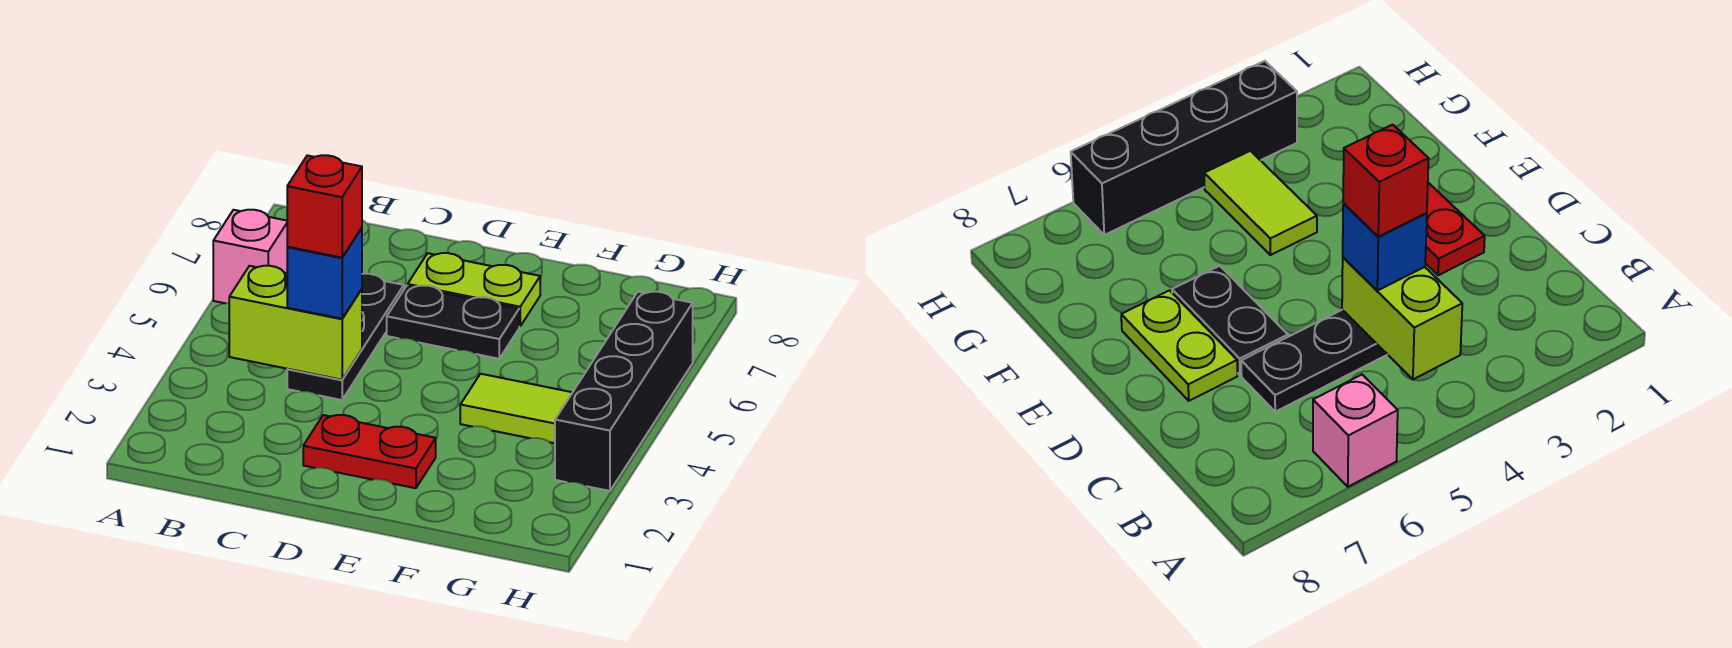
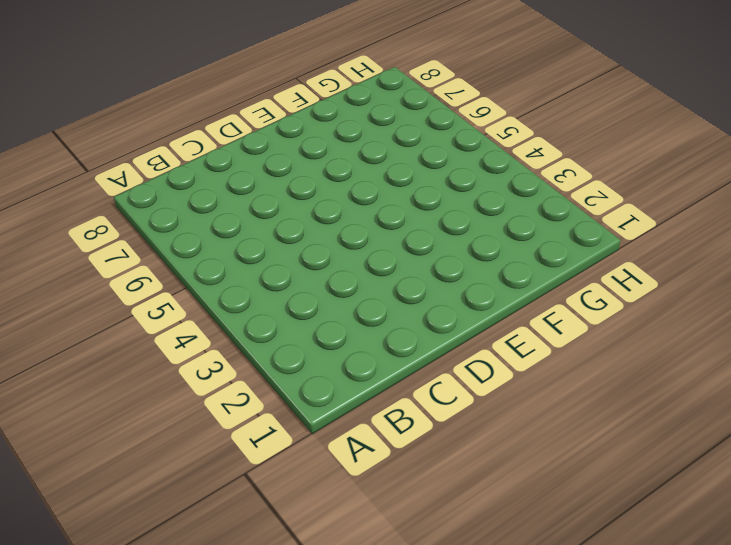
none -> pink 1x1 brick [213,210,287,303]
none -> black 1x3 plate [287,274,404,400]

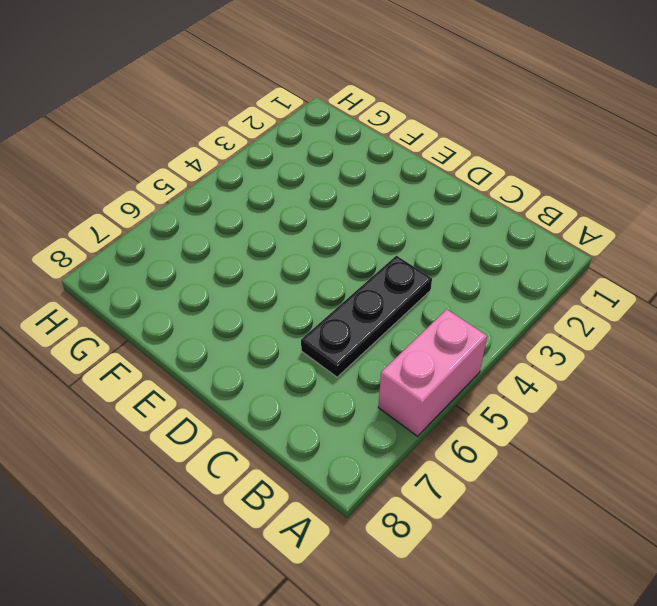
pink 1x2 brick [378,309,487,436] -> pink 1x1 brick [213,210,287,303]
none -> red 1x2 plate [303,415,436,488]
none -> black 1x2 plate [387,286,519,359]

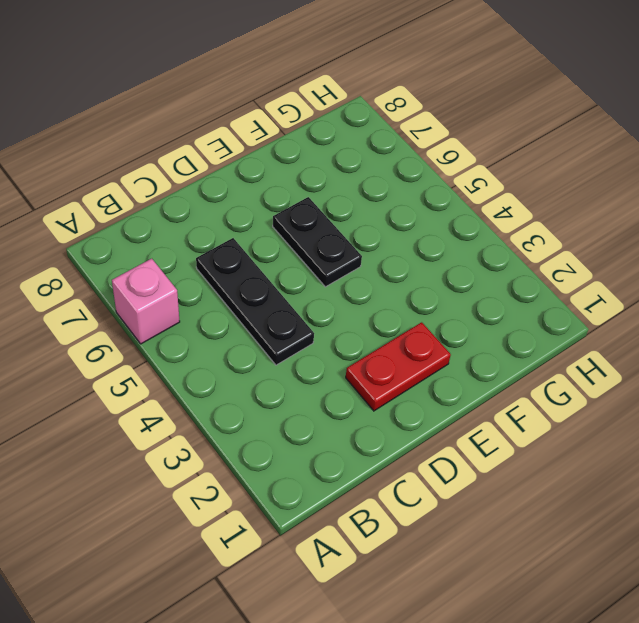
black 1x2 plate [273,197,362,287] -> black 1x2 plate turned to [387,286,519,359]
none -> lime 1x2 plate [408,253,540,326]
none -> lime 1x2 tile [460,374,572,443]

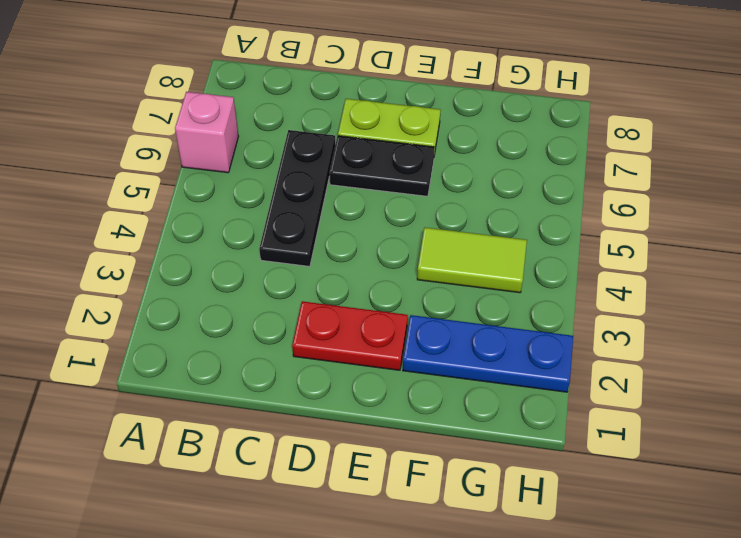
blue 1x3 plate [403,315,573,392] -> none
none -> black 1x4 brick [555,292,693,491]
none -> lime 1x2 brick [229,266,362,380]

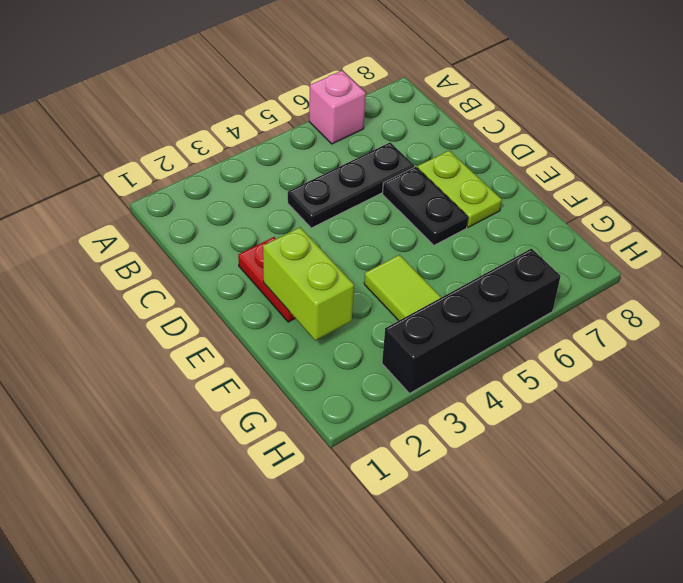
lime 1x2 brick [263,227,354,340] -> lime 1x2 brick moved to [229,266,362,380]
none -> blue 1x1 brick [287,228,362,319]
none -> red 1x1 brick [287,155,362,258]

